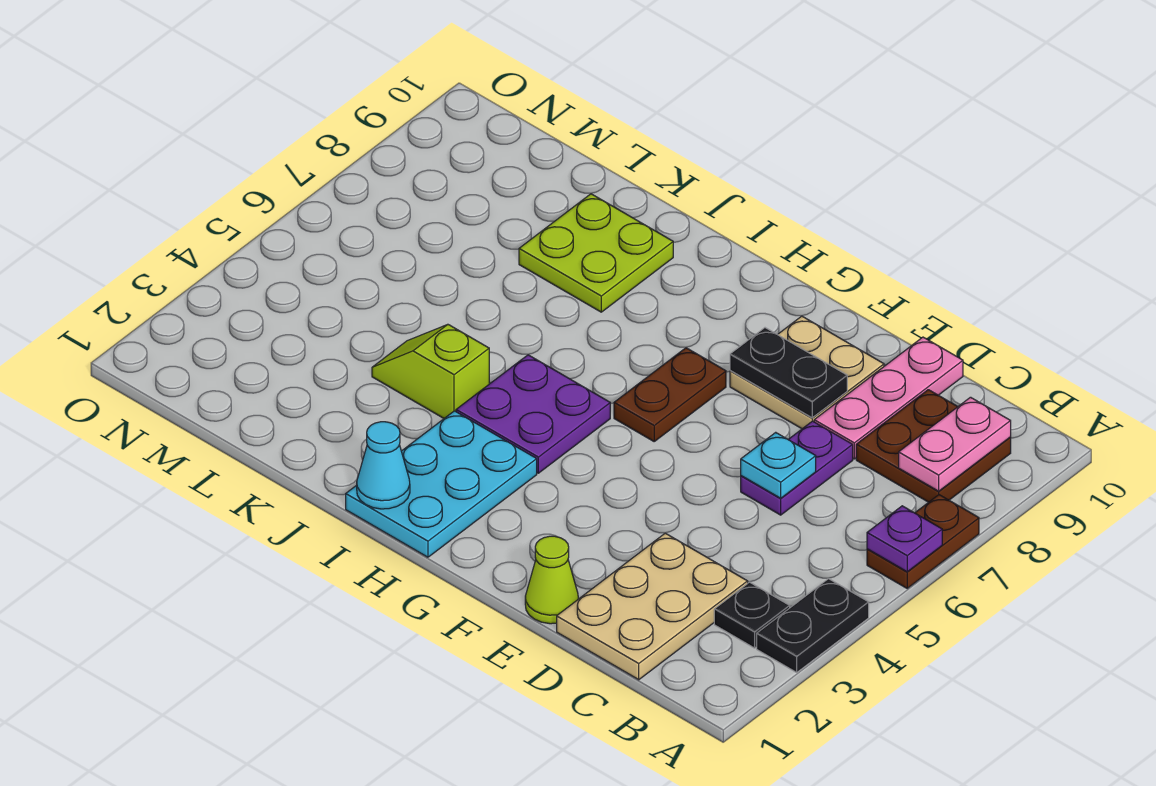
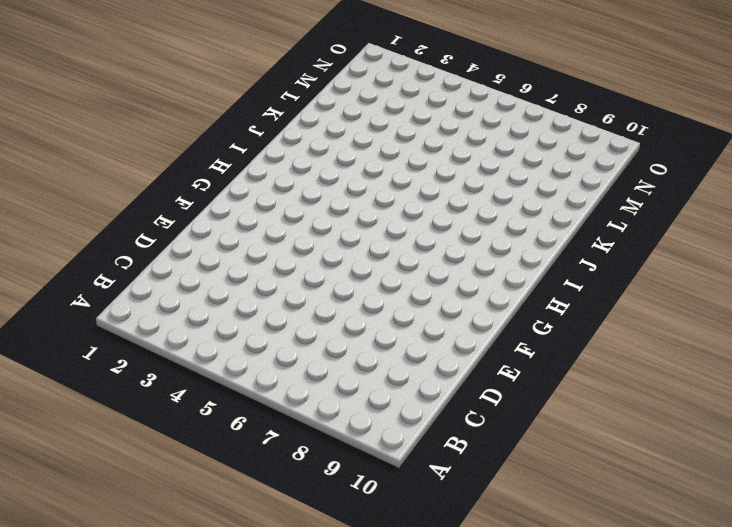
none -> black 1x2 plate [757,579,869,672]
none -> brown 1x2 plate [867,495,979,588]
none -> black 1x1 plate [714,582,790,648]

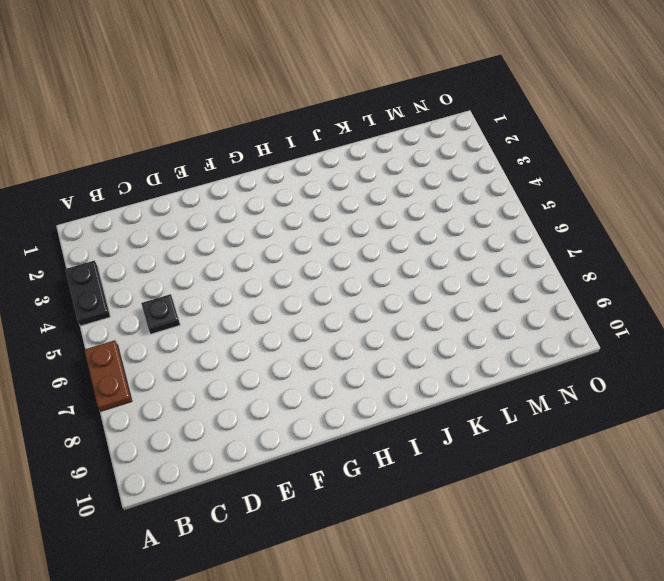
black 1x1 plate [141,294,180,334] -> black 1x1 plate moved to [714,582,790,648]
none -> brown 2x2 plate [856,390,1011,502]
none -> tan 2x3 plate [557,533,748,680]
none -> purple 1x2 plate [741,421,853,515]

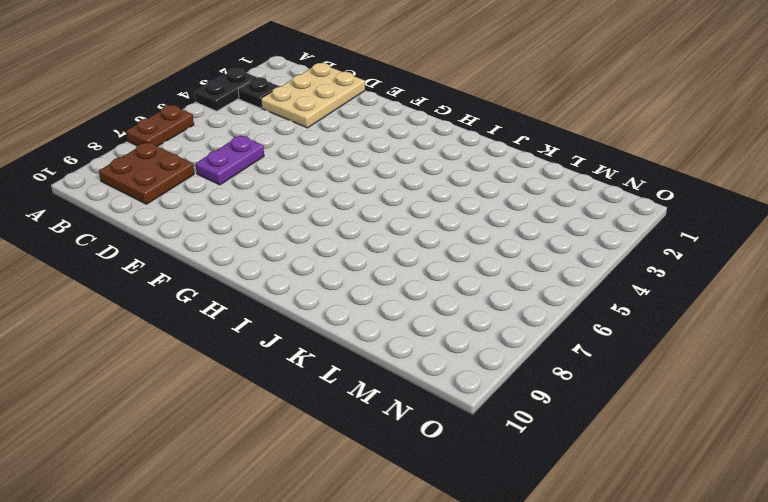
none -> pink 1x3 plate [814,337,963,459]
none -> lime 1x1 cone [525,536,578,624]
none -> tan 2x2 plate [730,316,884,429]

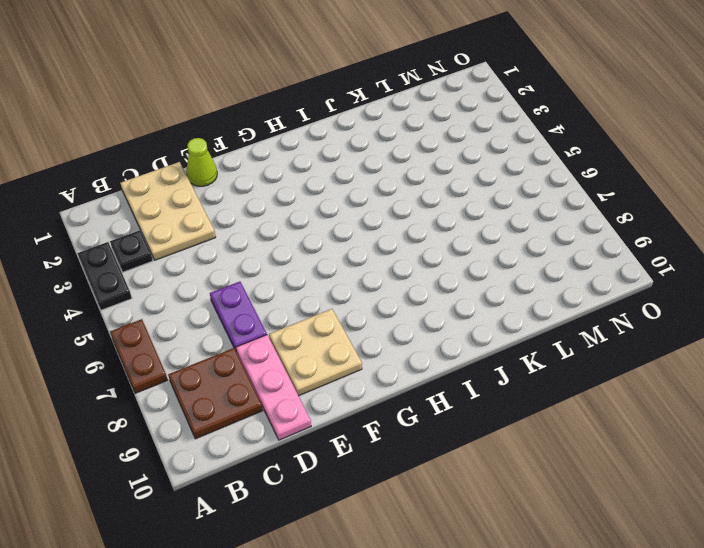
none -> brown 1x2 plate [614,348,726,441]
none -> cyan 2x3 plate [346,411,537,557]
none -> purple 2x2 plate [456,355,610,473]

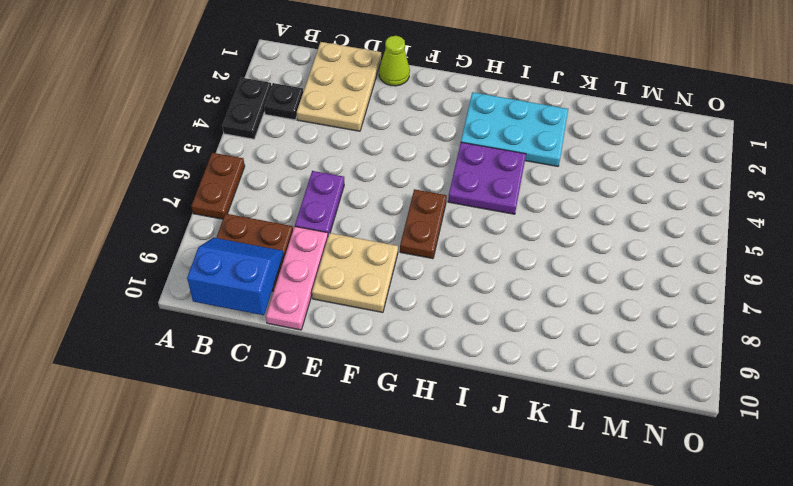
blue 2x2 slope [187,238,283,315] -> pink 1x2 plate [899,397,1011,491]
cyan 2x3 plate [461,92,568,166] -> cyan 2x3 plate turned to [346,411,537,557]
none -> lime 1x2 slope [372,325,489,418]
none -> lime 2x2 plate [519,194,673,312]
none -> purple 1x1 plate [867,506,942,572]

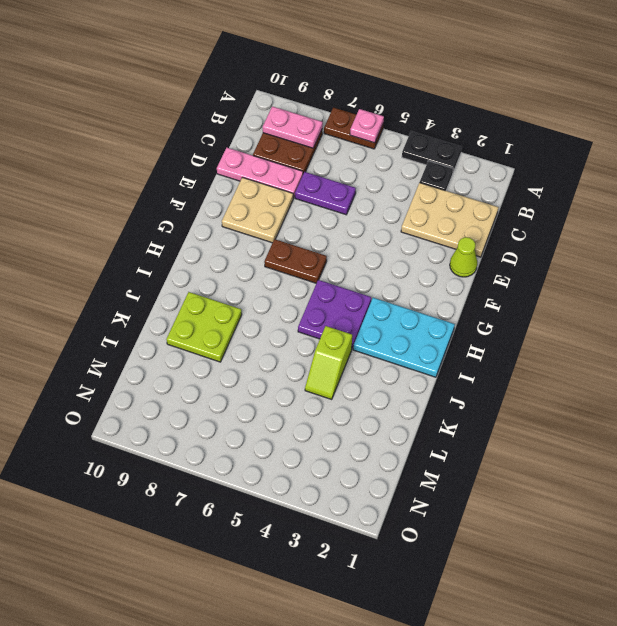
pink 1x1 plate [350,109,384,143] -> purple 1x1 plate [867,506,942,572]
none -> cyan 1x1 plate [741,432,816,498]
none -> black 1x2 plate [730,328,847,418]
none -> cyan 1x1 cone [357,422,410,509]

